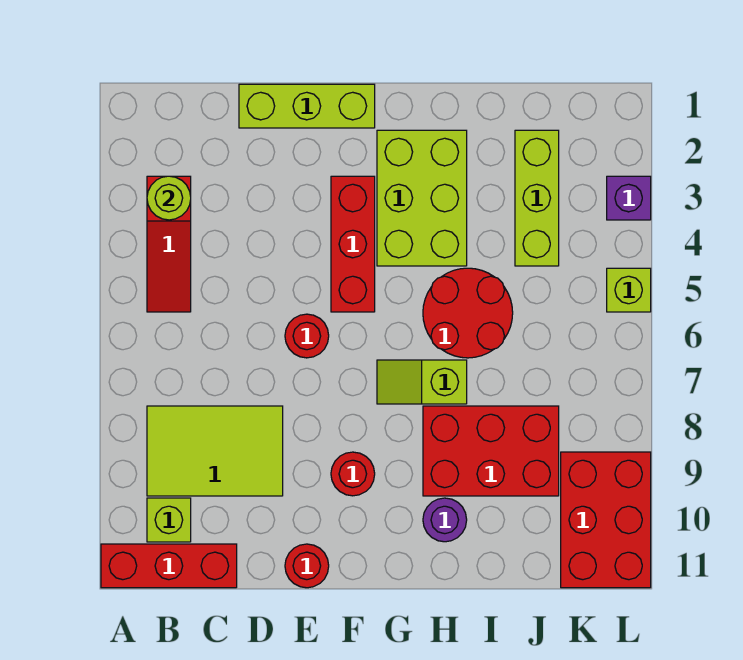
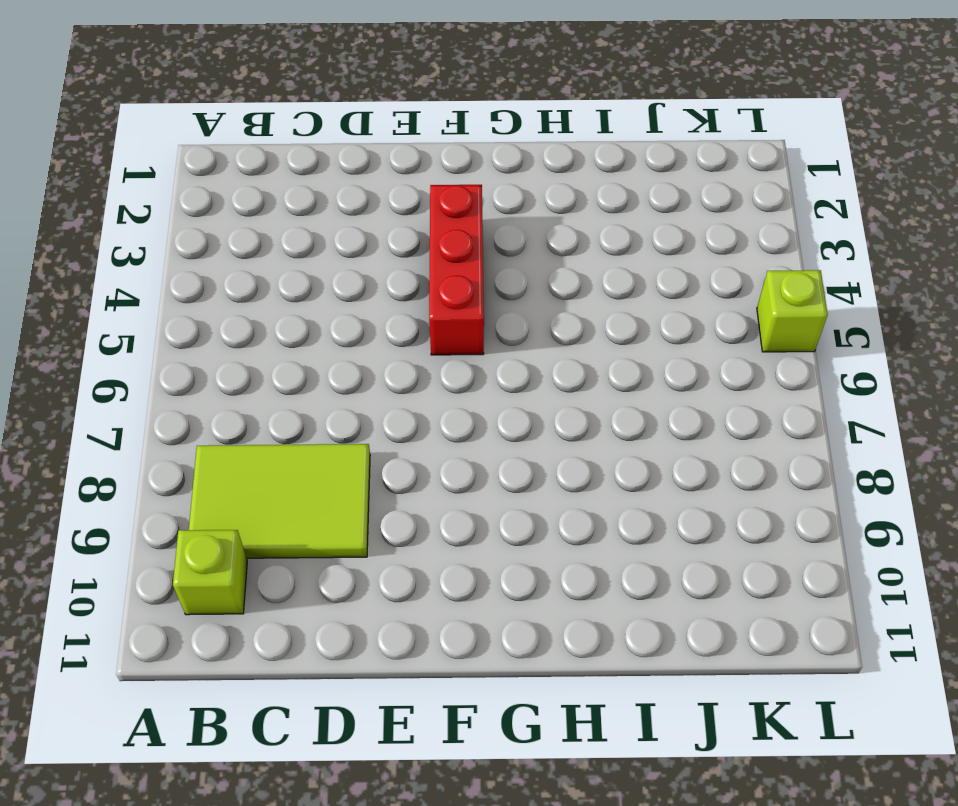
none -> red 1x3 brick [101,544,237,588]
none -> red 1x3 slope [147,176,191,312]
none -> lime 1x3 brick [239,84,375,128]

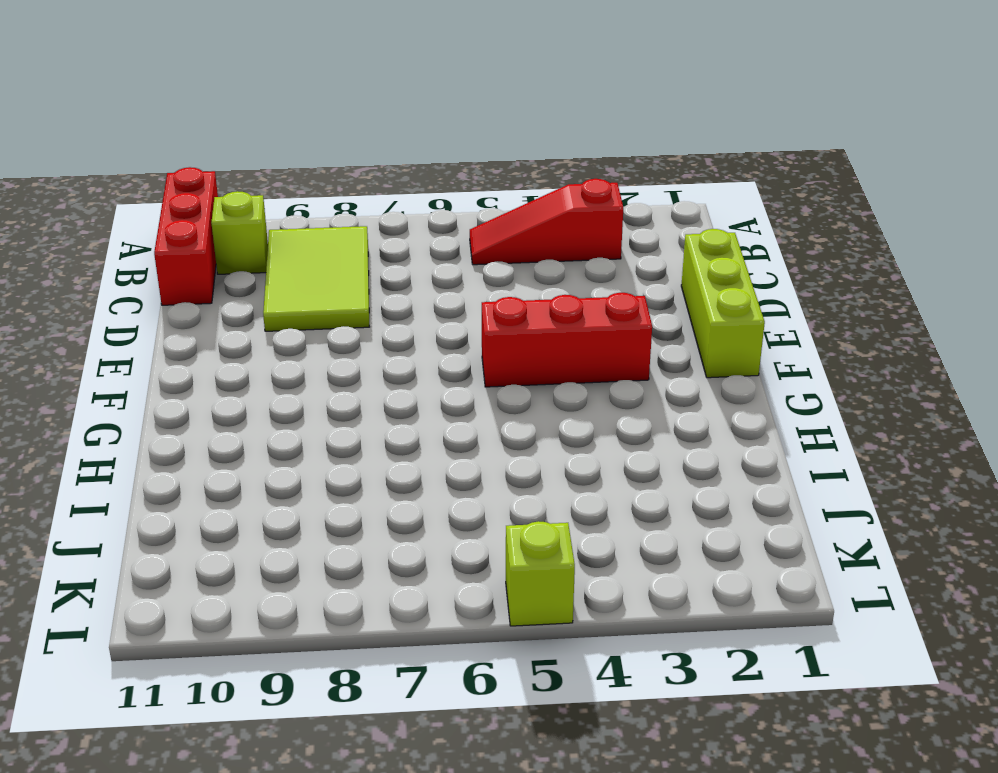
none -> red 1x1 round brick [285,314,329,358]
none -> red 1x1 round brick [285,544,329,588]
none -> red 1x1 round brick [331,452,375,496]

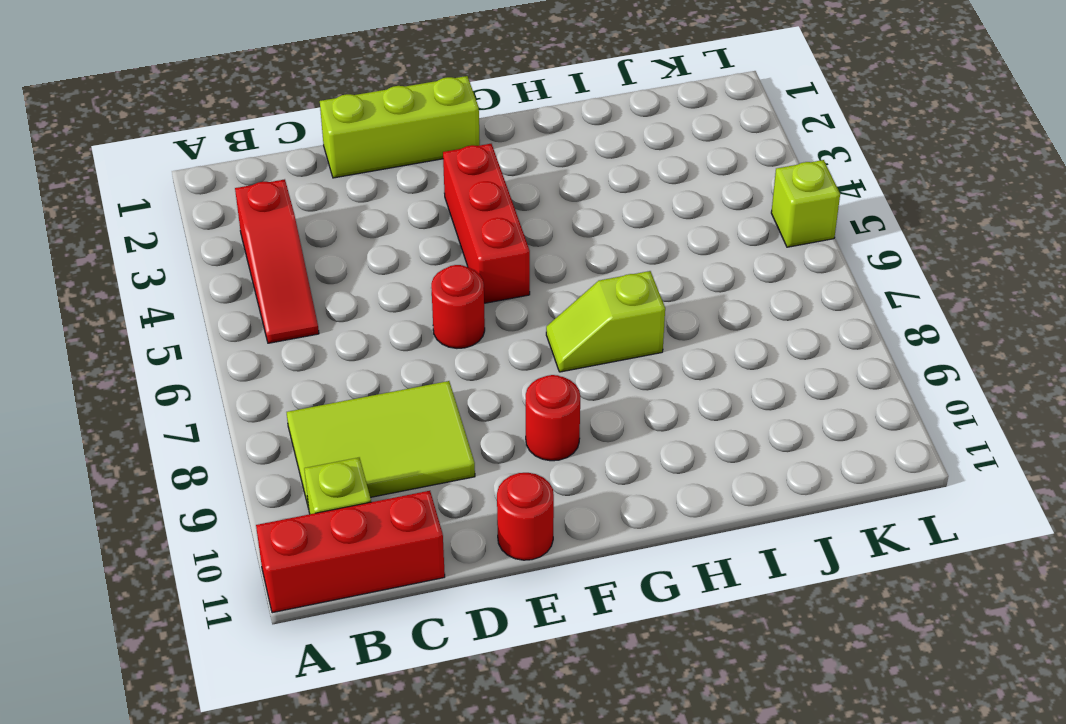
none -> lime 2x3 brick [377,130,467,266]
none -> red 2x2 round brick [423,268,513,358]
none -> red 2x3 brick [423,406,559,496]

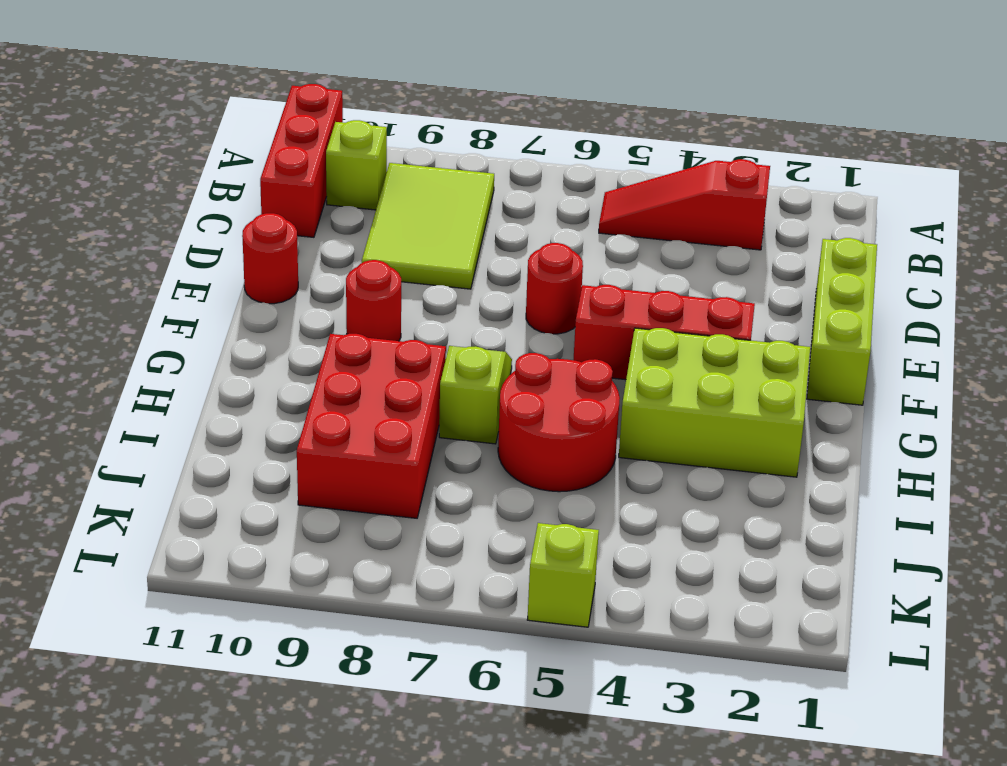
none -> purple 1x1 round brick [423,498,467,542]
none -> lime 1x3 brick [515,130,559,266]
none -> red 2x3 brick [561,452,651,588]

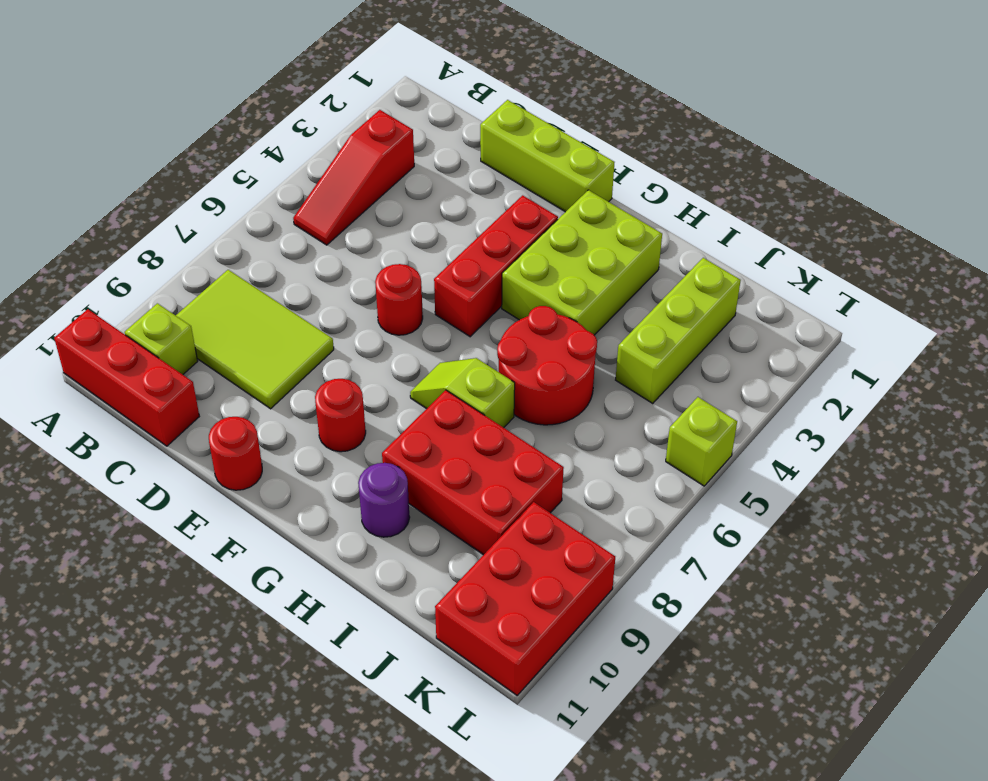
none -> purple 1x1 brick [607,176,651,220]
none -> lime 1x1 round brick [147,176,191,220]

